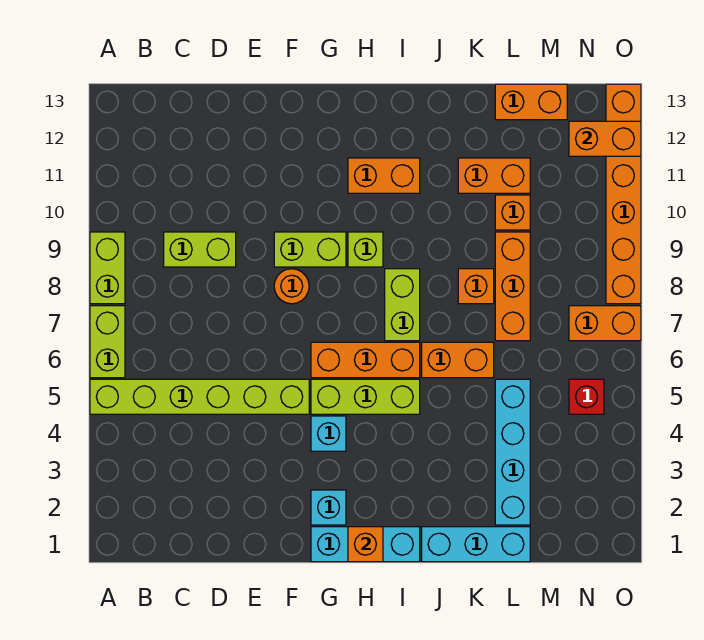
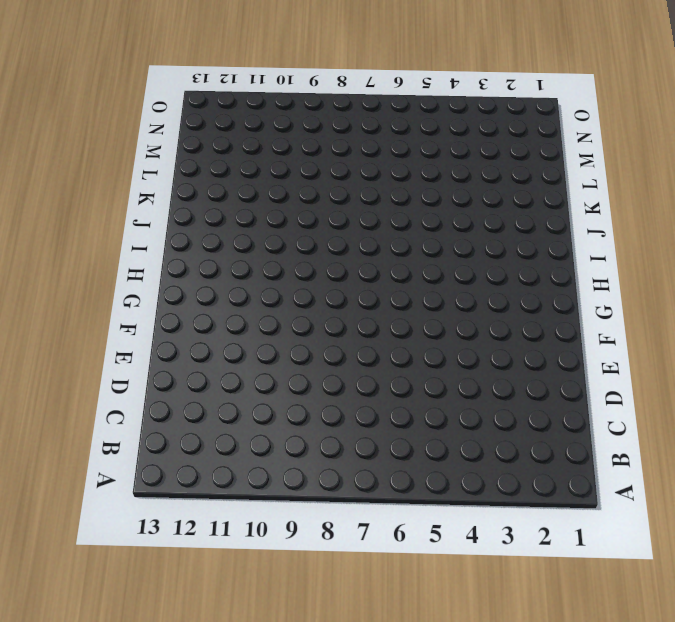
none -> lime 1x6 brick [90,379,309,414]
none -> lime 1x2 brick [90,306,125,378]
none -> lime 1x2 brick [90,232,125,304]

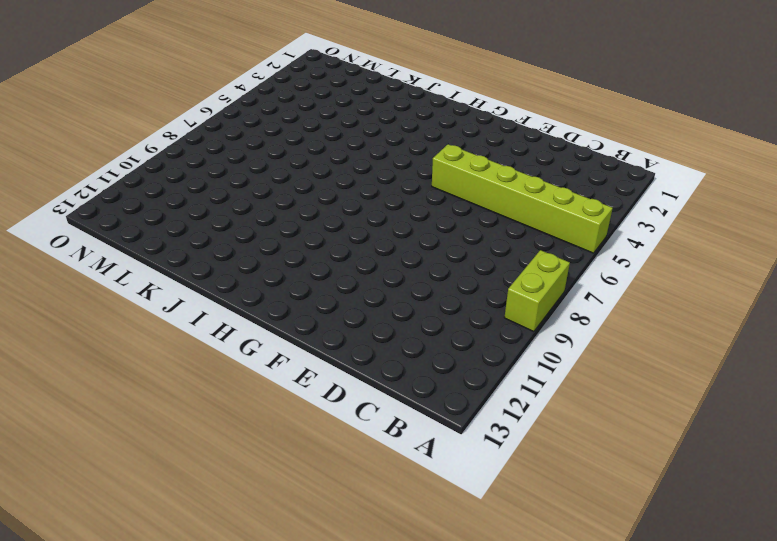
none -> lime 1x2 brick [90,306,125,378]
none -> lime 1x2 brick [164,232,236,267]
none -> orange 1x1 round brick [274,269,309,304]

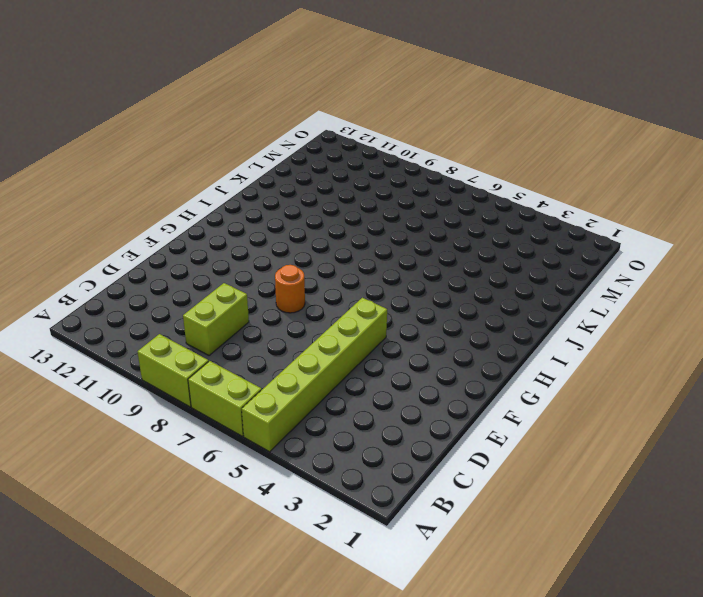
none -> lime 1x2 brick [274,232,346,267]
none -> cyan 1x3 brick [311,527,420,562]
none -> cyan 1x1 brick [311,490,346,525]

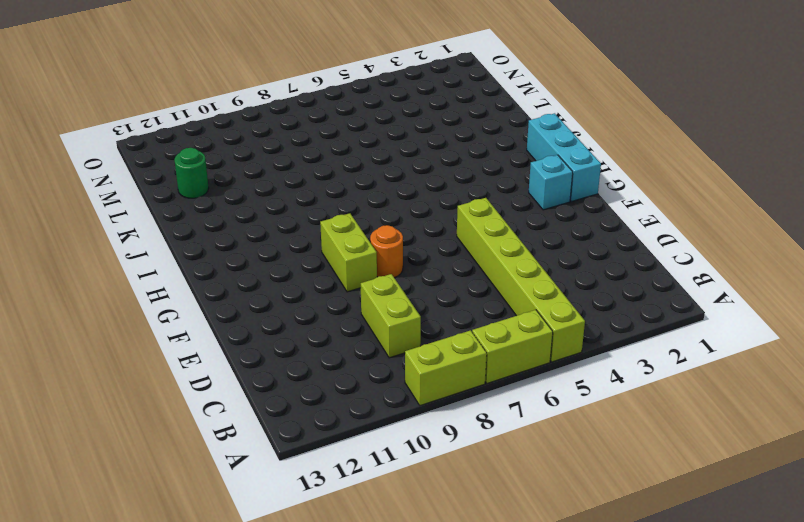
green 1x1 round brick [175,148,209,198] -> none
none -> cyan 1x1 brick [311,416,346,451]
none -> lime 1x3 brick [311,379,420,414]
none -> orange 1x3 brick [311,342,420,378]

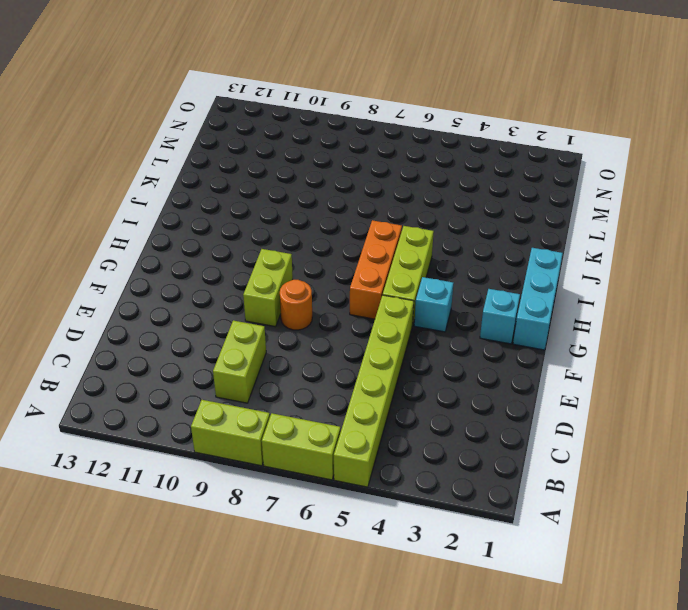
none -> lime 1x1 brick [348,232,383,267]
none -> orange 1x2 brick [348,158,420,193]
none -> lime 1x2 brick [385,269,420,341]

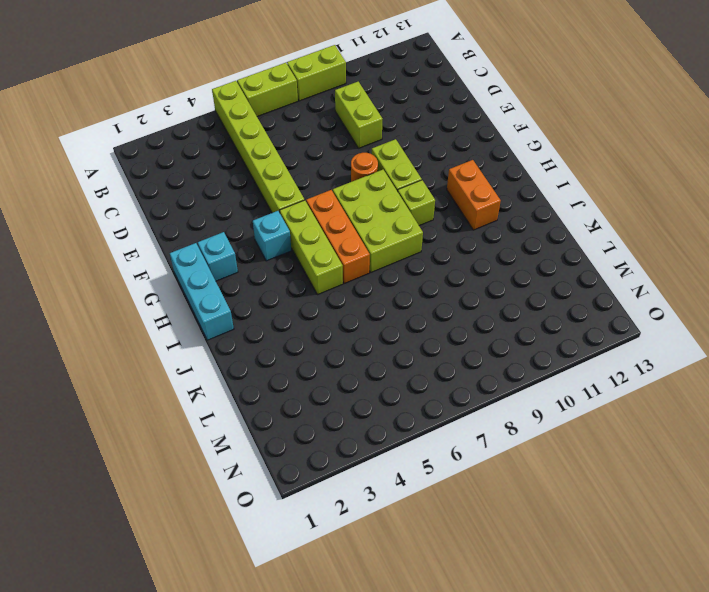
lime 2x3 brick [333,170,423,272] -> lime 1x2 brick [385,269,420,341]
none -> cyan 1x3 brick [422,527,530,562]
none -> orange 1x2 brick [422,342,494,378]
none -> orange 1x1 brick [458,269,494,304]

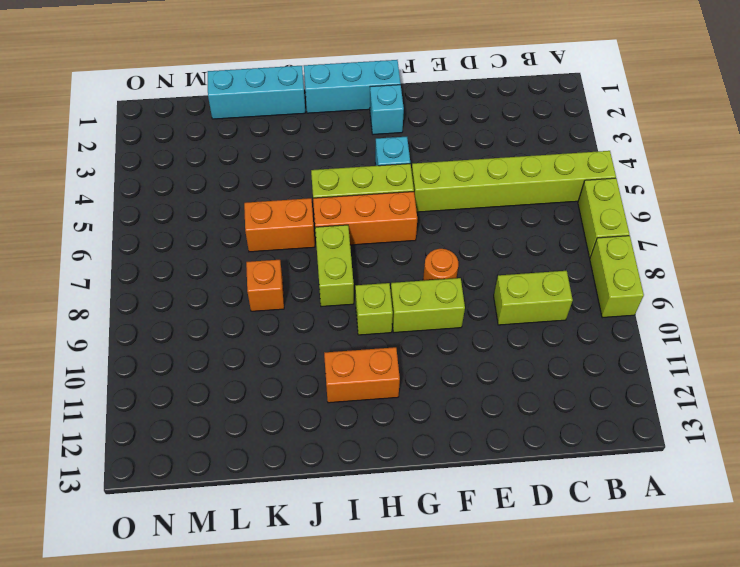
none -> orange 1x2 brick [458,158,530,193]
none -> cyan 1x4 brick [495,379,530,525]
none -> orange 1x3 brick [495,232,530,341]

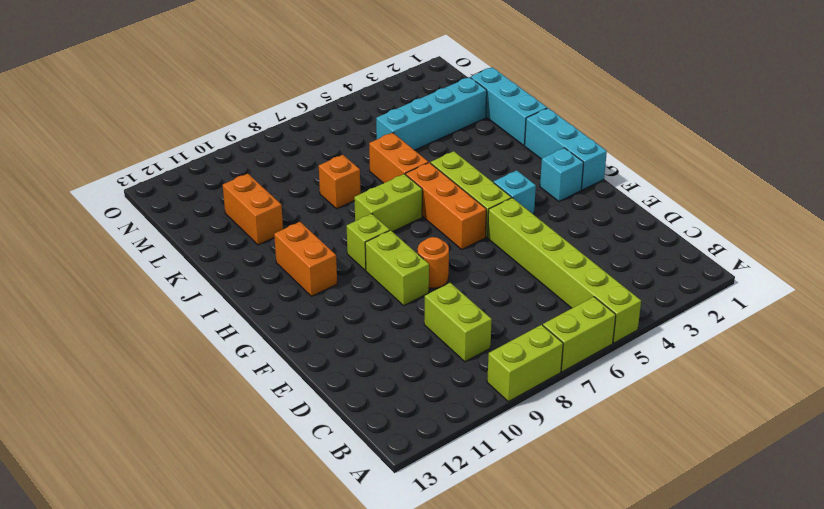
none -> orange 1x3 brick [495,232,530,341]
none -> orange 1x1 brick [495,195,530,230]
none -> orange 1x2 brick [495,84,567,120]

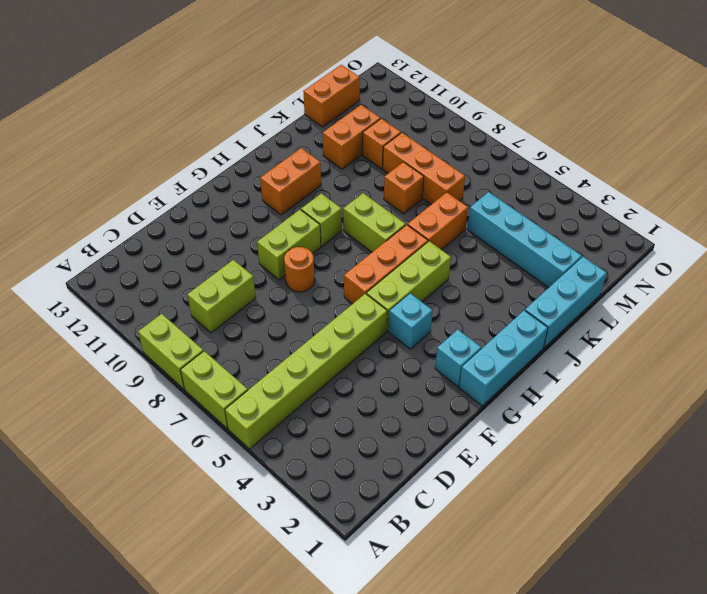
none -> red 1x1 brick [569,379,604,414]
none -> orange 1x2 brick [569,306,641,341]
none -> orange 1x6 brick [606,84,641,304]

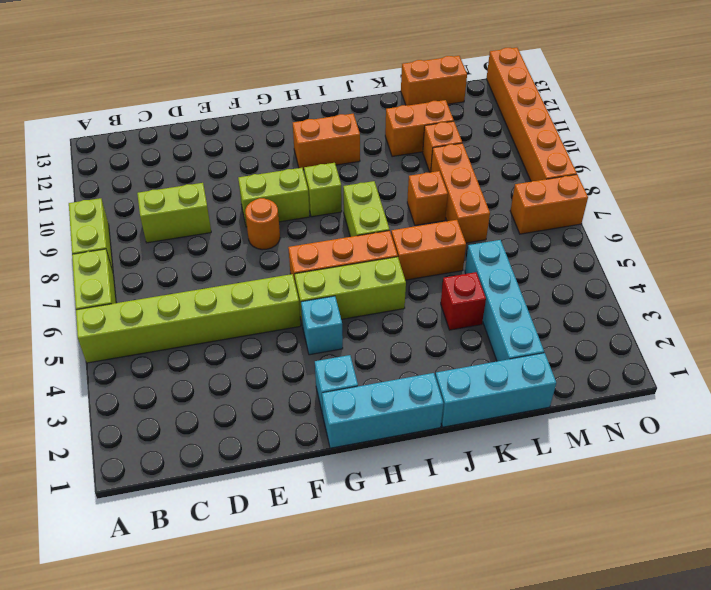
red 1x1 brick [441,272,486,330] -> red 1x1 brick moved to [569,379,604,414]
none -> orange 1x1 brick [348,527,383,562]
none -> orange 1x2 brick [569,121,641,156]

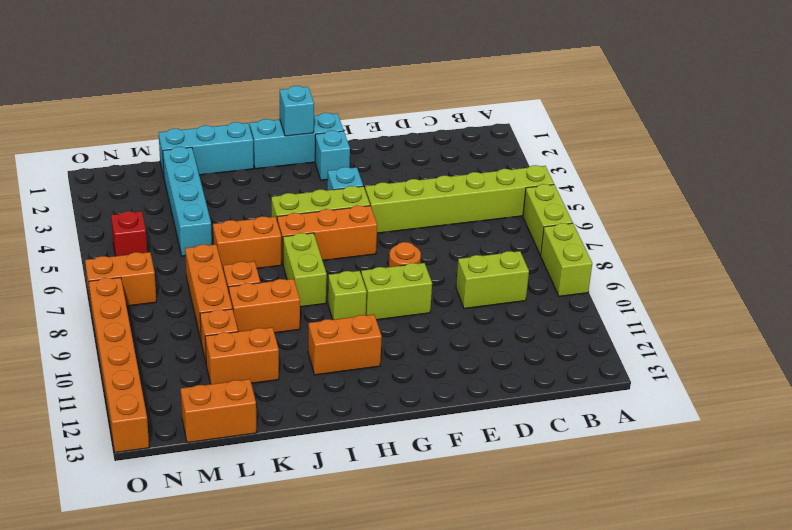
cyan 1x1 brick [280,86,314,136] -> orange 1x1 brick [348,527,383,562]
orange 1x2 brick [229,279,300,333] -> orange 1x2 brick moved to [569,121,641,156]

